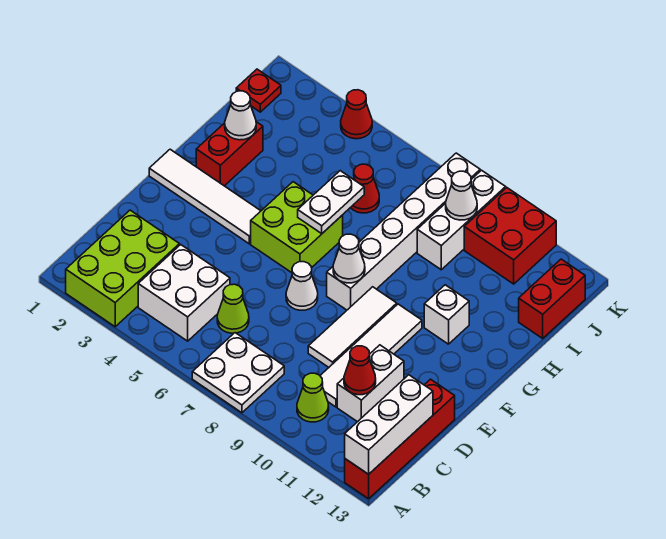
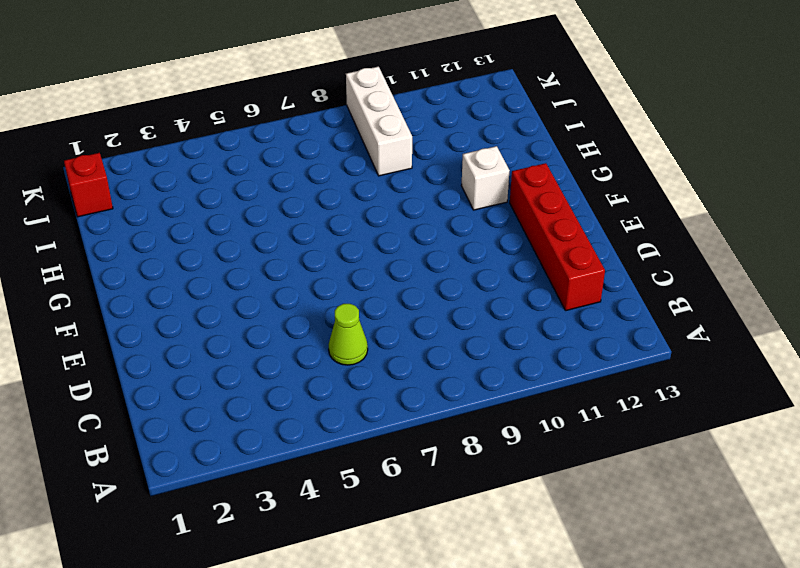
red 1x4 brick [510,163,605,311] -> red 1x4 brick moved to [345,379,455,499]
red 1x1 brick [64,153,113,217] -> red 1x1 plate [236,69,281,112]
none -> lime 2x3 brick [66,210,179,327]
none -> white 2x2 plate [192,333,284,413]
none -> white 2x2 brick [138,245,230,341]

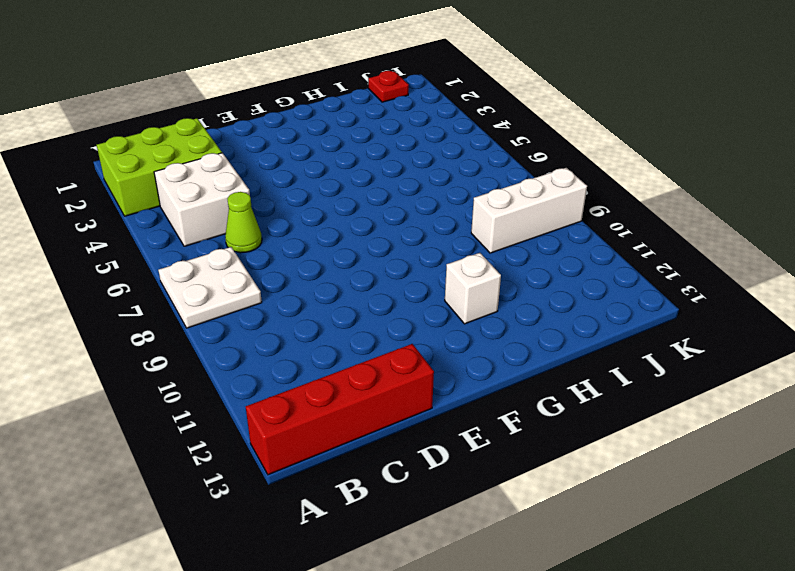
none -> lime 1x1 cone [297,373,329,422]
none -> white 1x4 tile [320,304,422,407]
none -> white 1x2 brick [337,345,404,422]

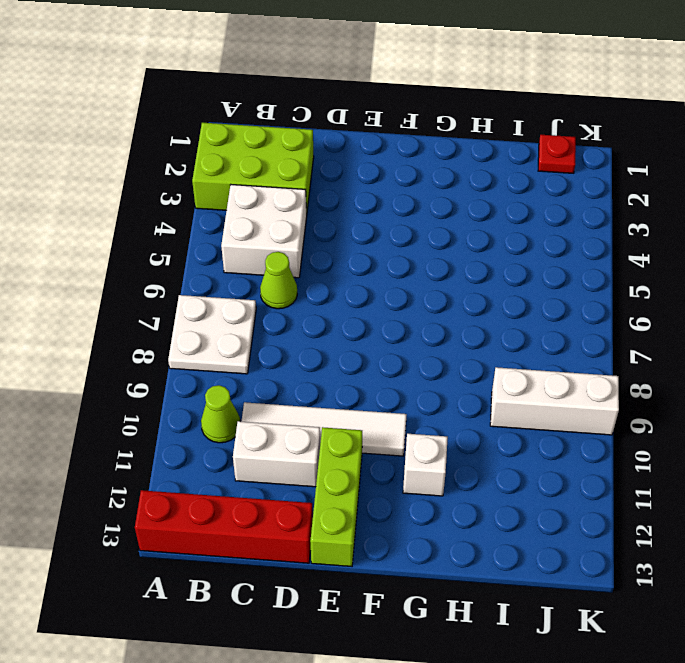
lime 1x3 brick [310,427,362,566] -> none
none -> white 1x3 tile [308,287,397,367]
none -> white 1x1 cone [286,262,318,310]
none -> white 1x4 tile [149,149,260,244]

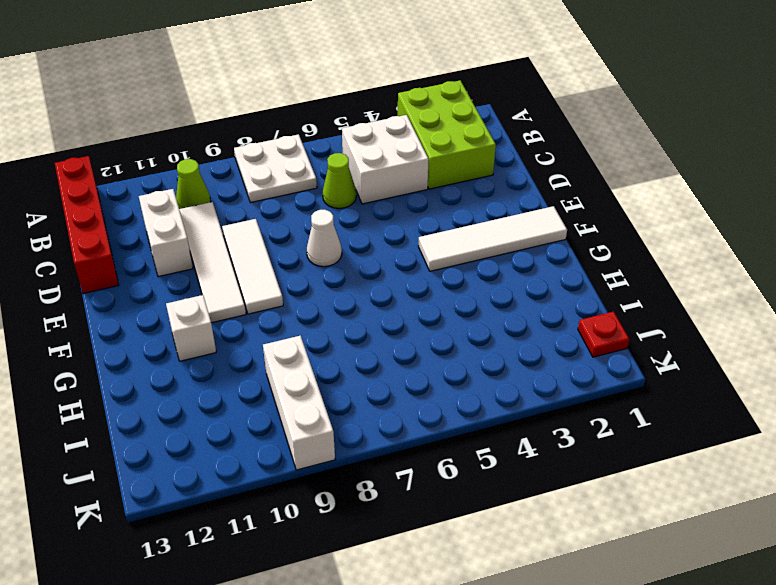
none -> lime 2x2 brick [251,182,343,273]
none -> white 1x6 brick [327,153,480,310]
none -> red 1x2 brick [196,122,263,186]

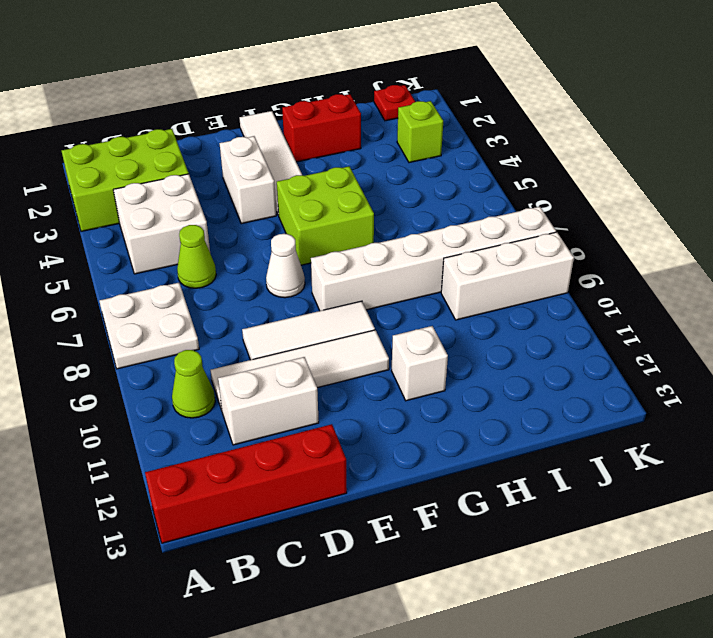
white 1x2 brick [219,136,276,224] -> none
lime 1x1 brick [397,101,443,163] -> none
none -> red 1x1 cone [351,164,379,213]
none -> red 1x2 brick [519,259,585,338]
none -> red 2x2 brick [464,188,556,284]

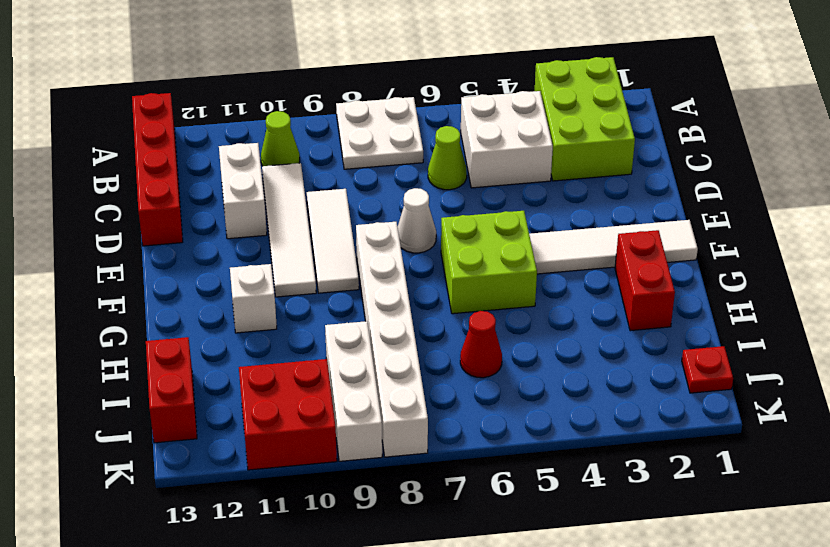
none -> red 1x1 cone [341,90,372,139]
none -> white 1x3 brick [345,375,433,474]
none -> red 1x1 cone [344,346,376,395]

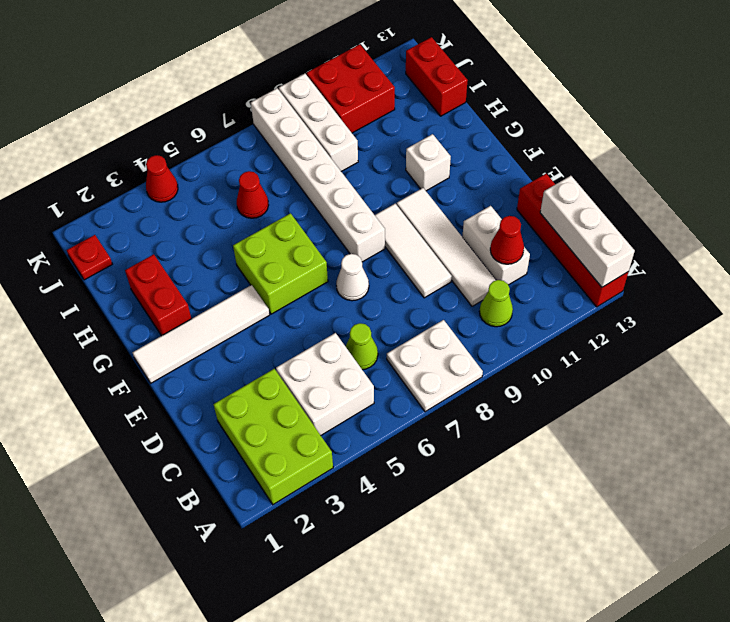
none -> white 1x1 cone [333,234,365,283]
none -> white 1x2 plate [298,171,364,234]
none -> white 1x1 cone [225,91,256,140]

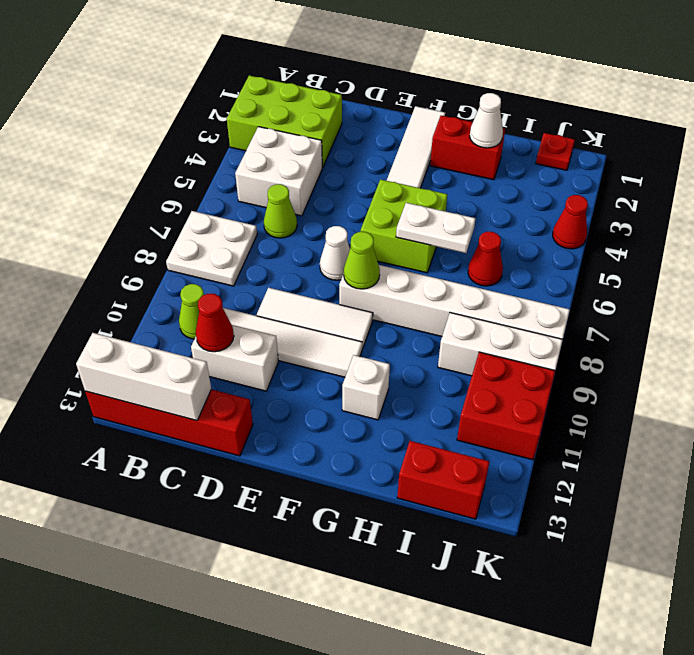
lime 1x1 cone [344,232,380,289] -> white 1x1 cone [333,234,365,283]
none -> white 1x1 cone [446,171,477,220]

